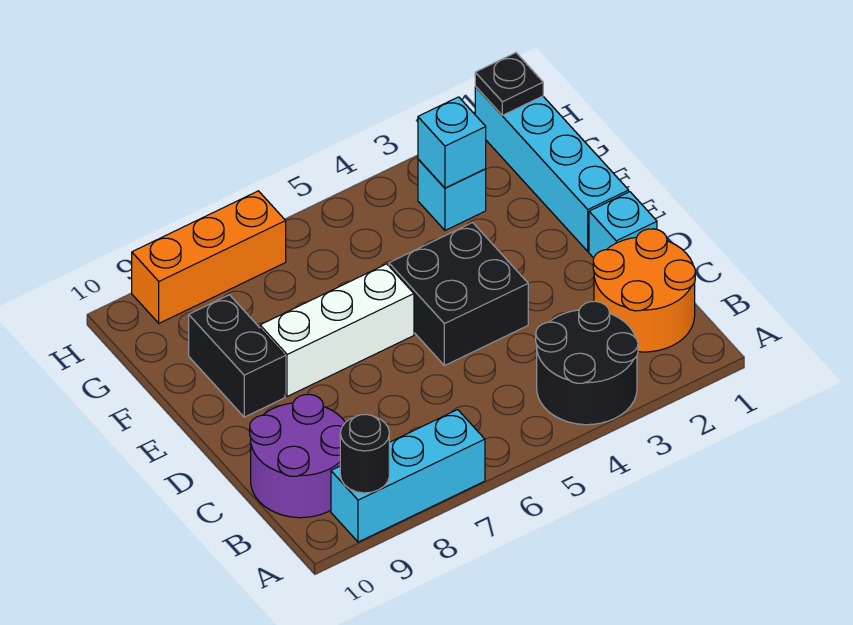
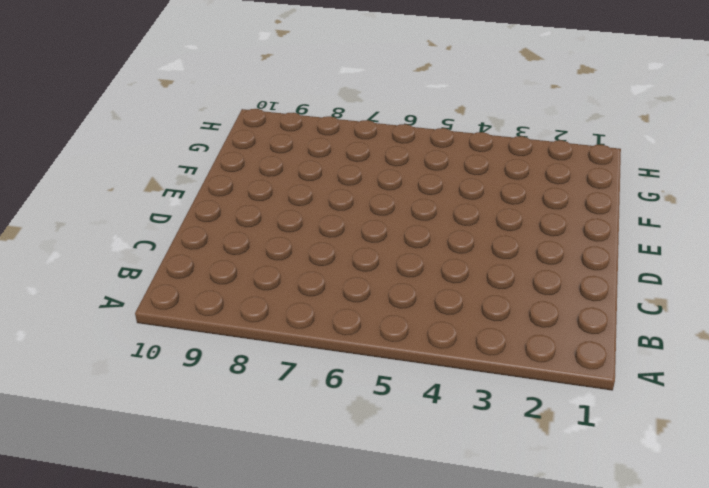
none -> black 2x2 round brick [536,301,638,425]
none -> cyan 1x3 brick [331,410,485,542]
none -> orange 2x2 round brick [593,229,695,352]

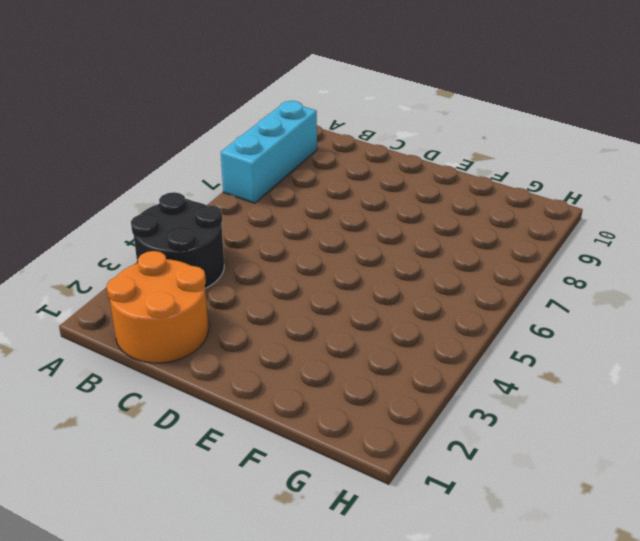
none -> purple 2x2 round brick [250,394,345,518]
none -> cyan 1x1 brick [589,192,657,258]
none -> black 2x2 brick [389,223,528,366]

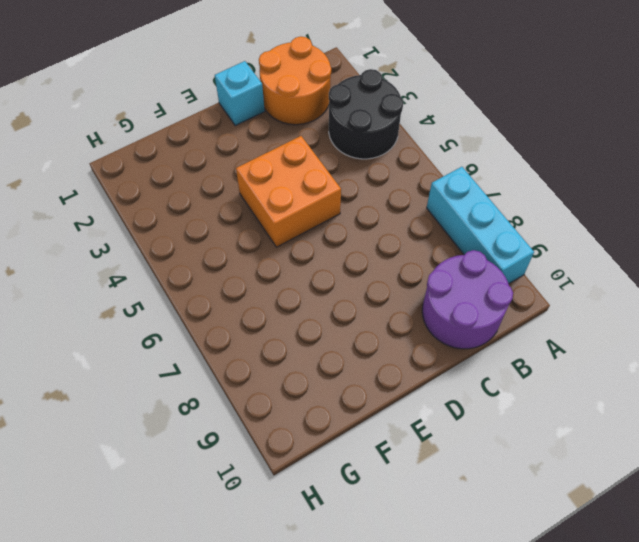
orange 2x2 brick [236,136,341,247] -> black 2x2 brick [389,223,528,366]
none -> cyan 1x4 brick [475,87,629,251]
none -> white 1x3 brick [260,264,414,396]
none -> black 1x2 brick [189,295,285,417]

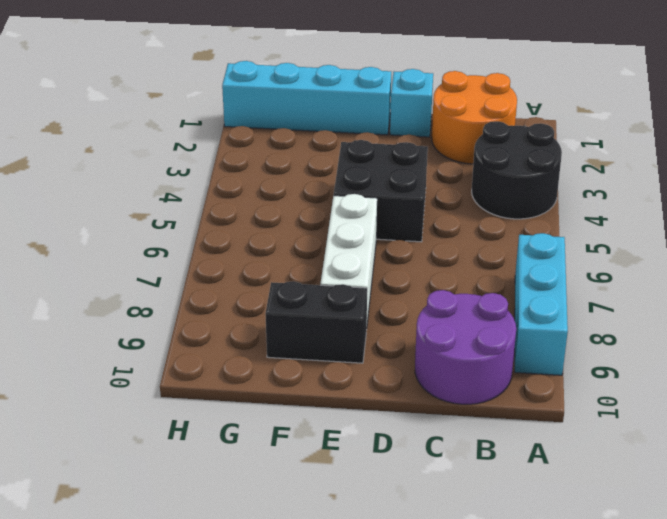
none -> cyan 1x1 brick [418,159,486,230]
none -> orange 1x3 brick [132,191,286,323]
none -> black 1x1 round brick [340,414,389,493]

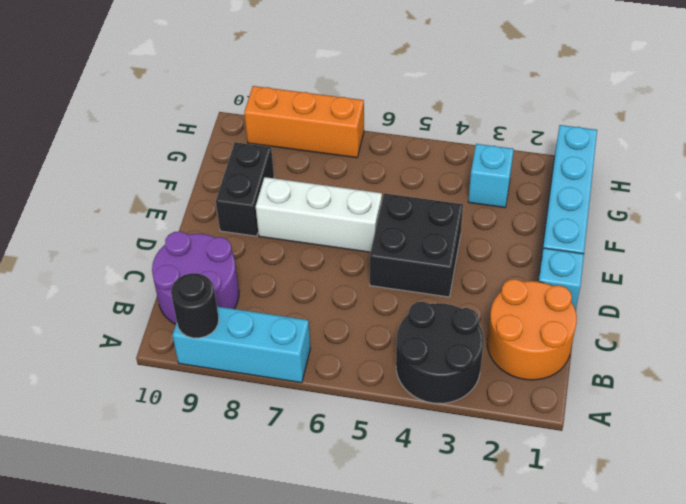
none -> cyan 1x1 brick [418,97,486,188]
none -> black 1x1 plate [475,53,543,115]

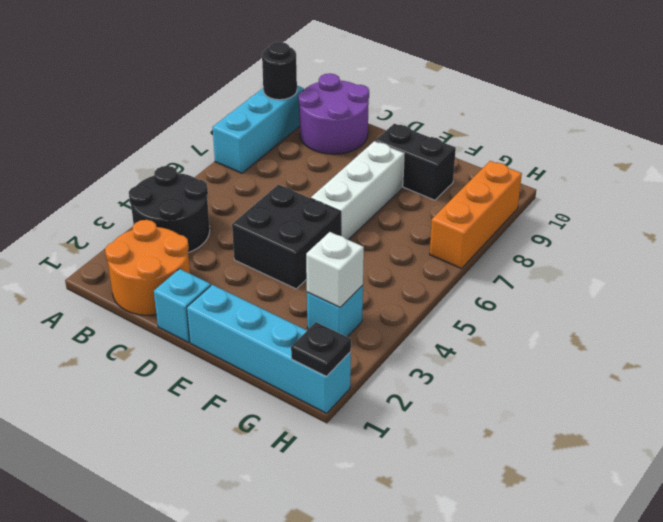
white 1x1 brick [306,232,364,307] -> cyan 1x1 brick [418,97,486,188]

